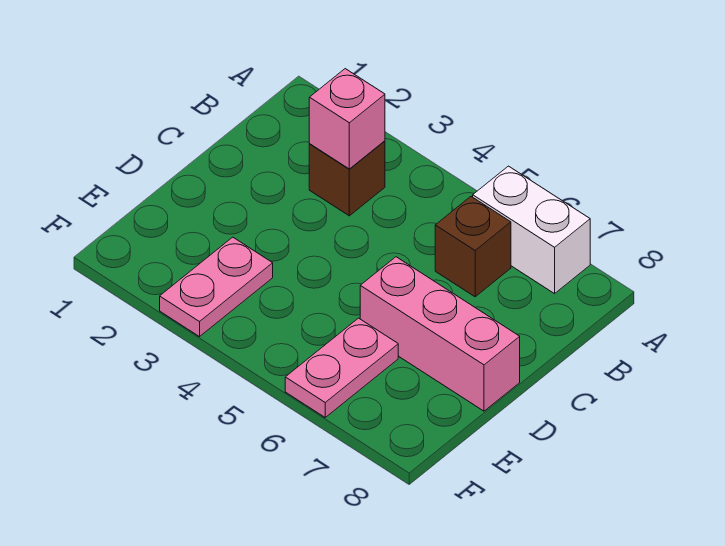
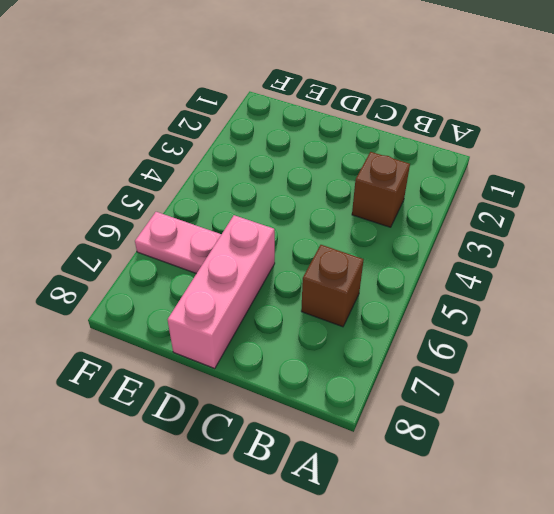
none -> white 1x2 brick [473,166,590,294]
none -> pink 1x2 plate [160,237,273,337]

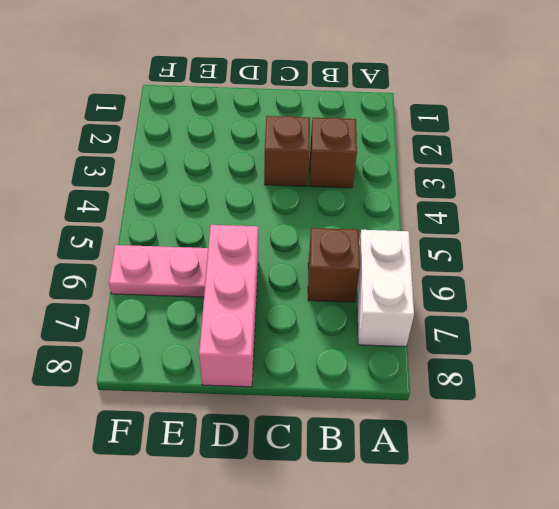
brown 1x1 brick [264,116,310,186] -> none
none -> pink 1x2 plate [160,237,273,337]
none -> pink 1x1 brick [309,69,385,169]

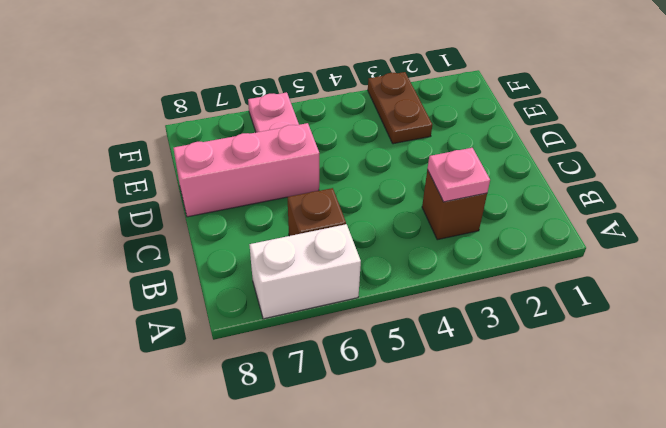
pink 1x1 plate [427,148,490,202] -> pink 1x1 brick [309,69,385,169]
brown 1x2 plate [368,72,432,144] -> pink 1x2 plate [160,237,273,337]

